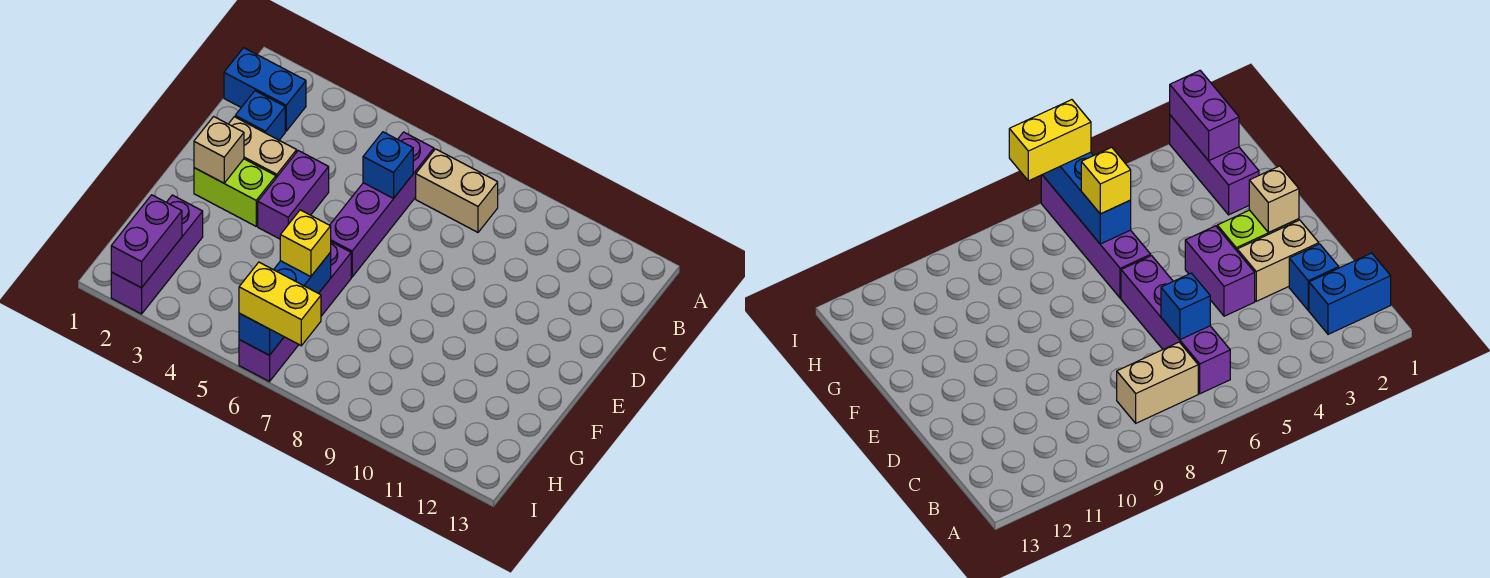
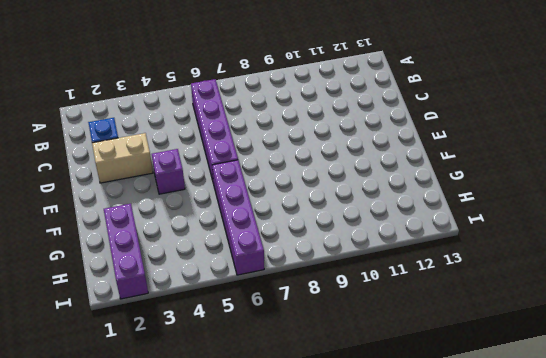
purple 1x1 brick [152,149,185,194] -> purple 1x2 brick [258,151,329,239]
none -> blue 1x2 brick [224,48,306,131]
none -> tan 1x2 brick [416,149,498,232]
none -> lime 1x2 brick [194,159,276,226]

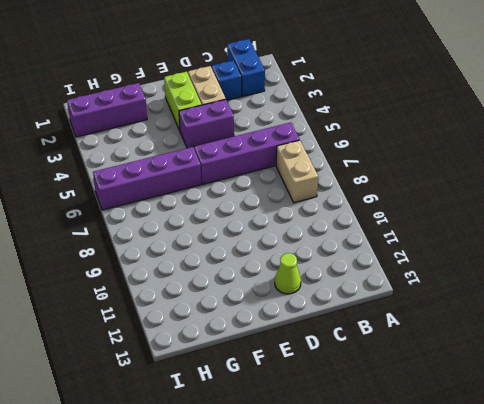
lime 1x1 cone [275,253,301,294] -> none
none -> blue 1x1 brick [363,132,413,199]
none -> tan 1x1 brick [194,117,244,183]
none -> blue 1x3 brick [239,253,331,355]

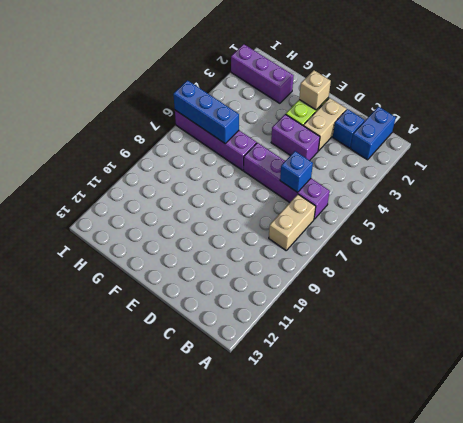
none -> purple 1x2 brick [111,195,182,288]
none -> yellow 1x1 brick [280,210,331,277]
none -> yellow 1x2 brick [239,262,321,346]

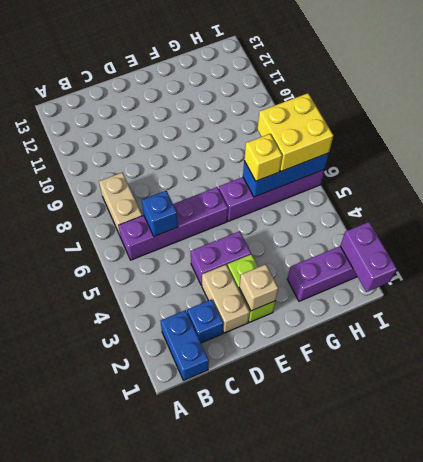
yellow 2x2 brick [257,93,333,171] -> yellow 1x2 brick [239,262,321,346]
purple 1x2 brick [340,222,397,292] -> purple 1x2 brick turned to [111,195,182,288]

